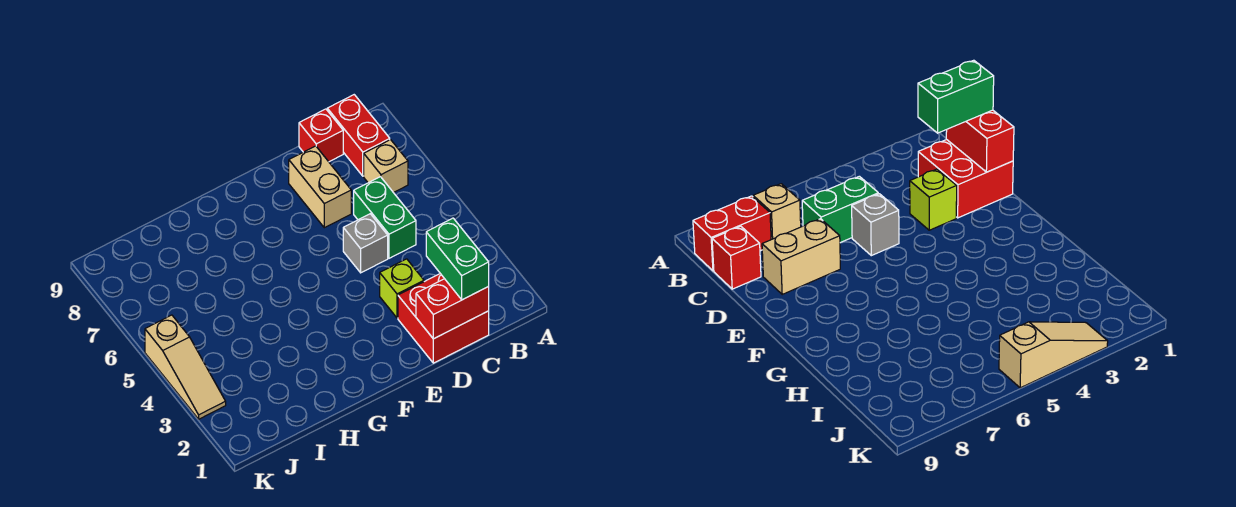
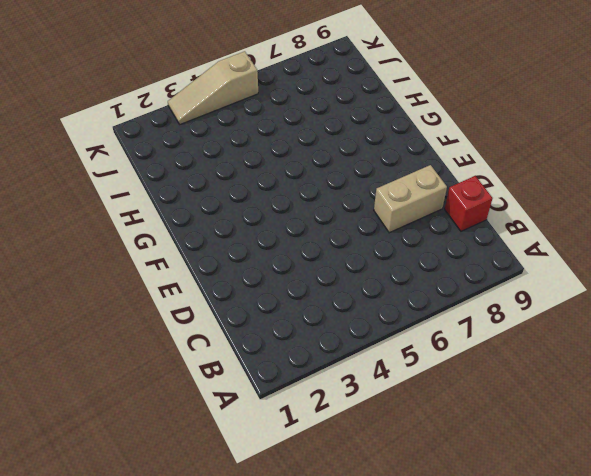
none -> tan 1x1 brick [364,140,408,193]
none -> red 1x2 brick [327,95,390,176]

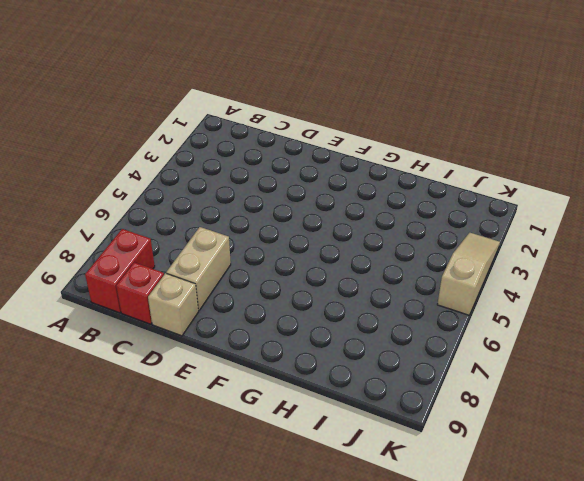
tan 1x1 brick [148,273,199,336] -> tan 1x1 brick moved to [364,140,408,193]
none -> red 2x2 brick [398,274,489,363]
none -> green 1x2 brick [354,177,416,258]

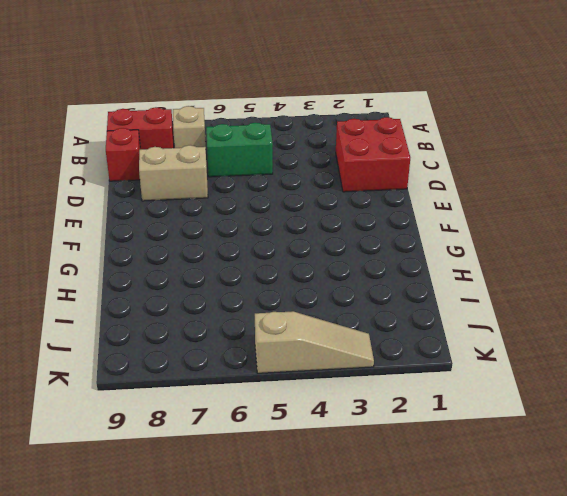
none -> lime 1x1 brick [380,259,424,318]
none -> grey 1x1 brick [343,214,388,273]

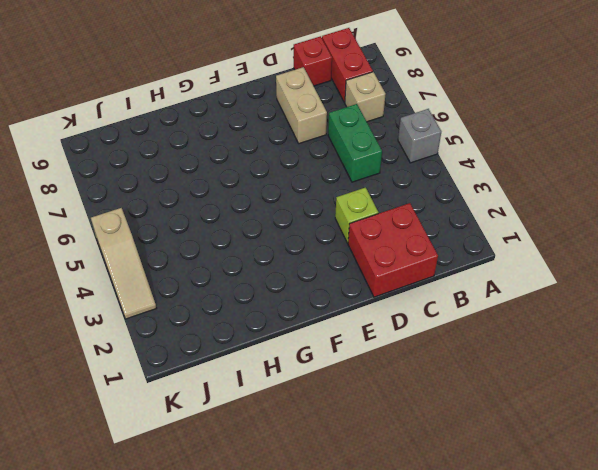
grey 1x1 brick [398,109,441,163] -> grey 1x1 brick moved to [343,214,388,273]
none -> red 1x2 brick [416,279,489,339]
none -> green 1x2 brick [426,218,489,300]

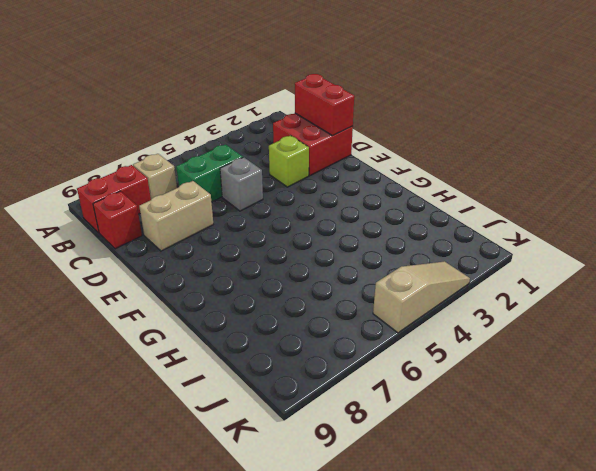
none -> green 1x2 brick [426,218,489,300]

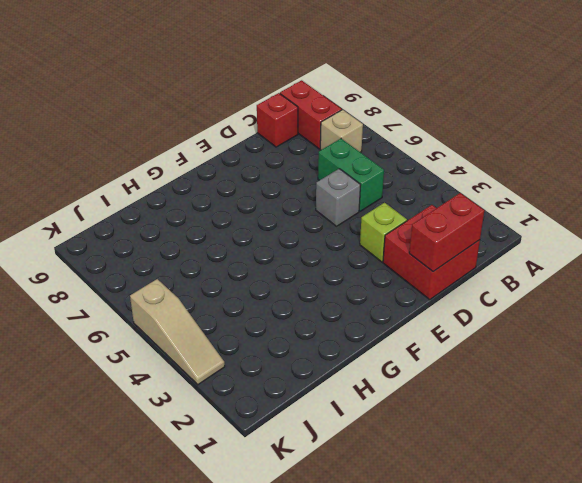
none -> tan 1x2 brick [289,146,351,228]
none -> green 1x2 brick [426,218,489,300]

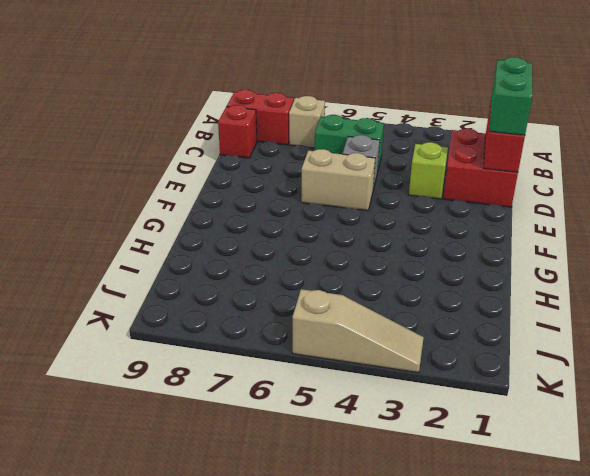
green 1x2 brick [489,57,533,135] -> green 1x2 brick turned to [426,218,489,300]
tan 1x2 brick [301,149,375,211] -> tan 1x2 brick moved to [289,146,351,228]

